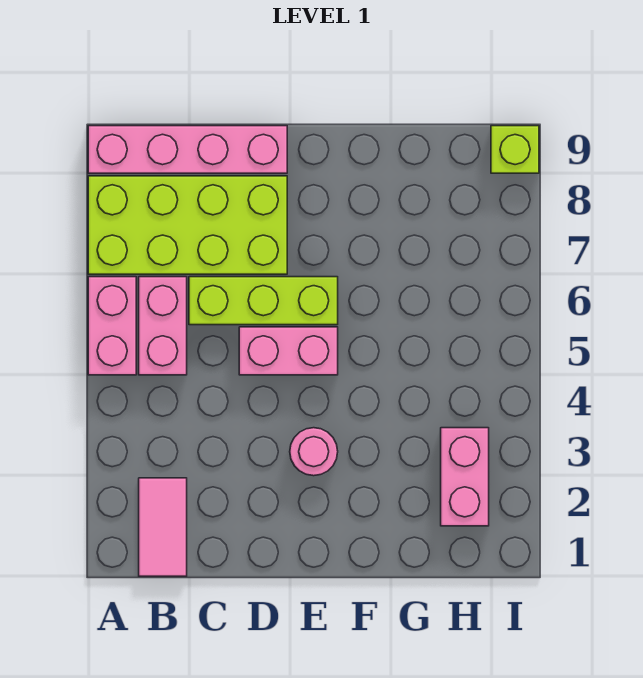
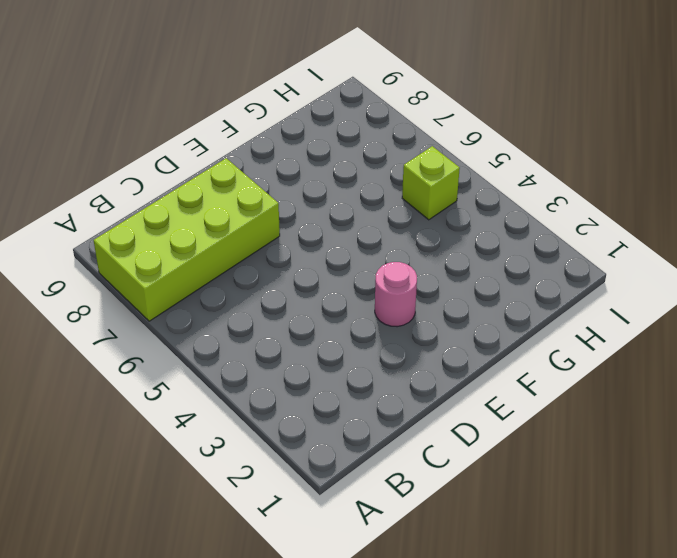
lime 1x1 brick [402,146,460,220] -> lime 1x1 brick moved to [491,126,539,173]
none -> pink 1x2 brick [88,277,136,375]
none -> pink 1x4 brick [88,126,287,173]

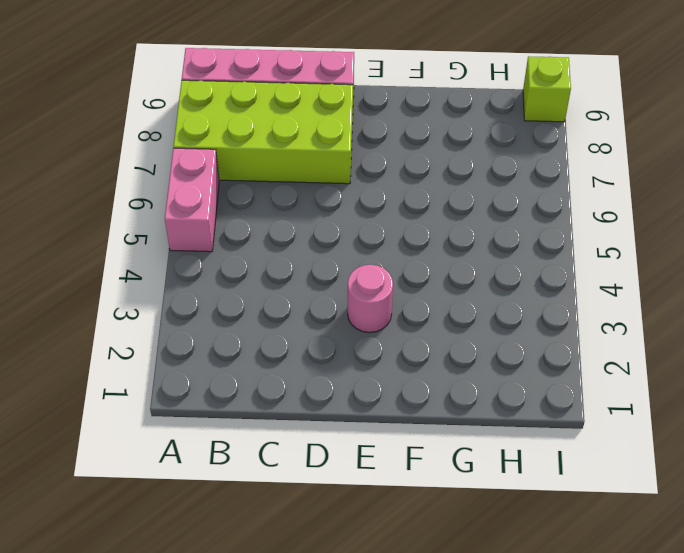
none -> pink 1x2 tile [139,478,187,576]
none -> pink 1x2 brick [139,277,187,375]

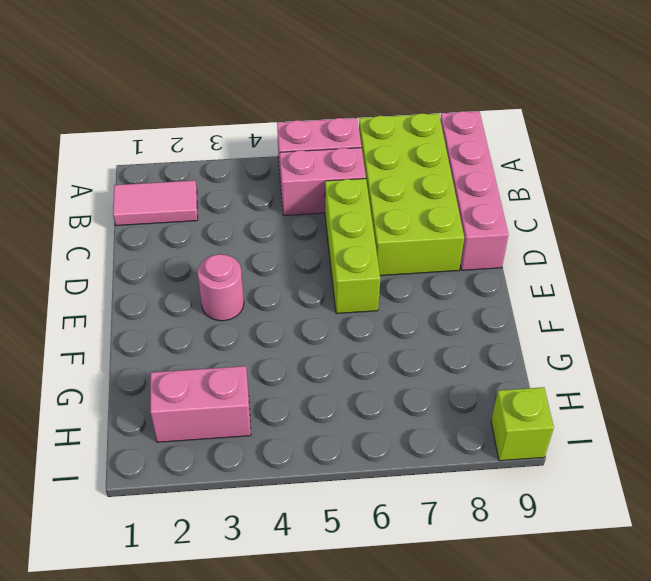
none -> pink 1x2 brick [239,327,338,375]

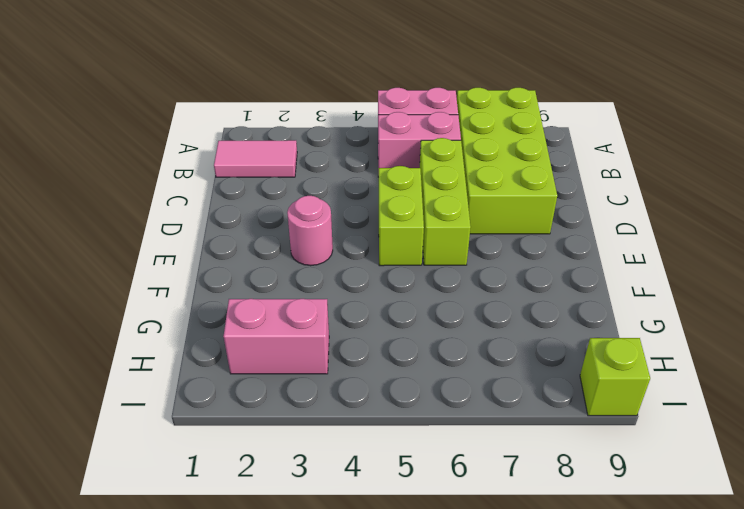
lime 1x2 brick [379,166,424,266] -> pink 1x2 brick [239,327,338,375]
none -> pink 1x4 brick [88,126,287,173]

